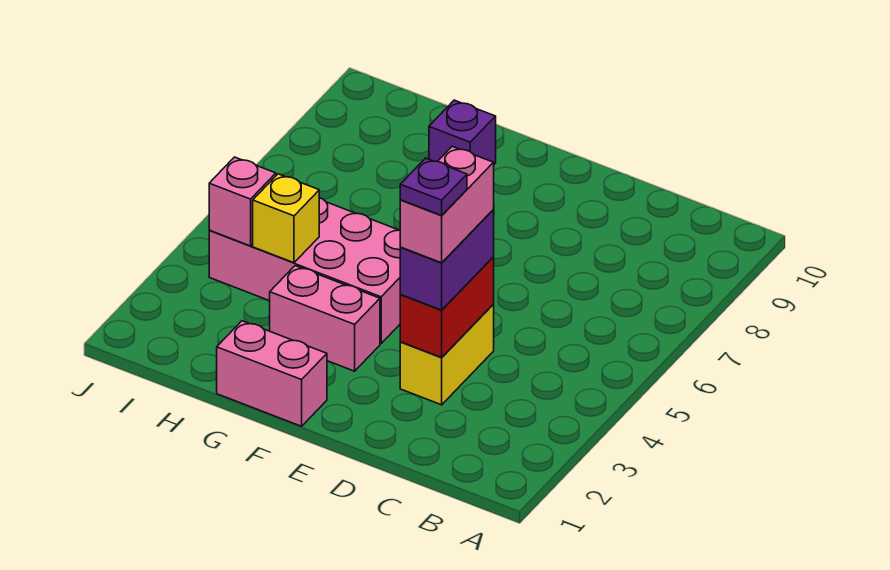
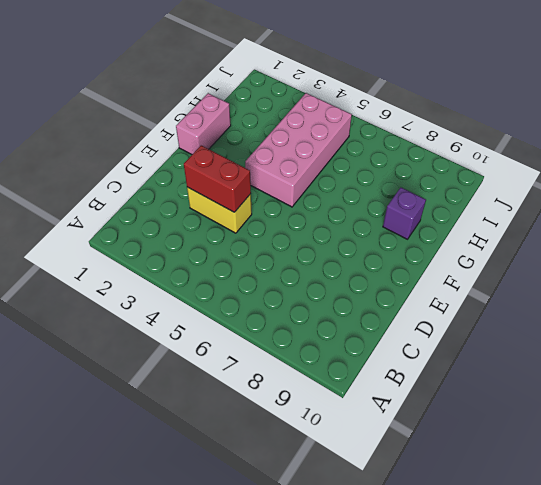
none -> pink 1x2 brick [270,266,380,371]
none -> yellow 1x1 brick [253,174,319,263]

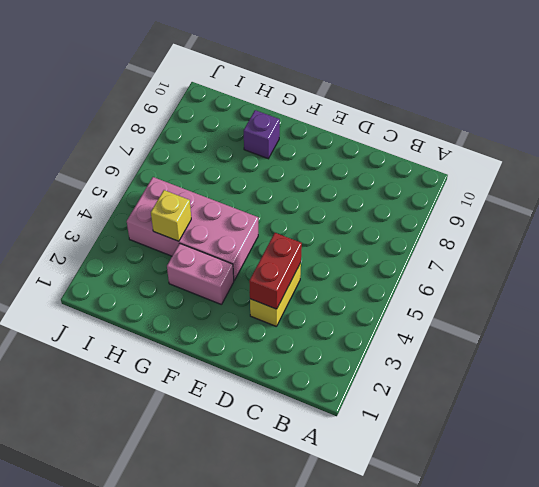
none -> pink 1x2 brick [217,321,327,426]
none -> pink 1x1 brick [209,157,276,246]

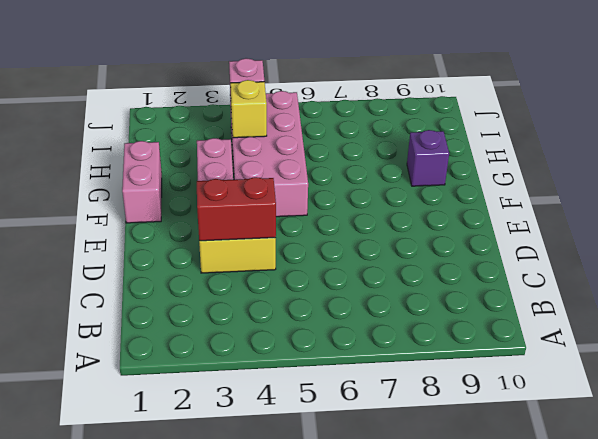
none -> purple 1x2 brick [400,210,494,310]
none -> pink 1x2 brick [400,146,494,263]

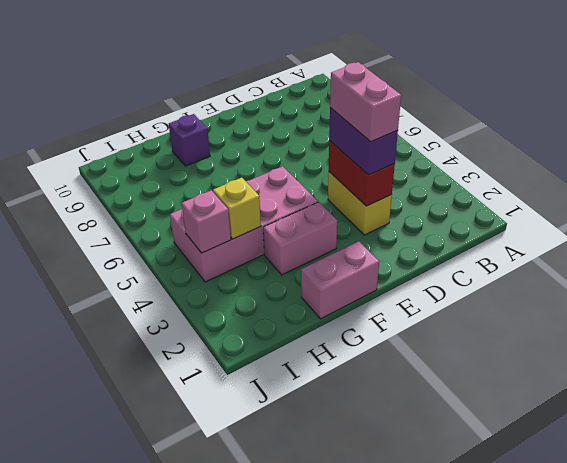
none -> purple 1x1 plate [400,158,467,215]

